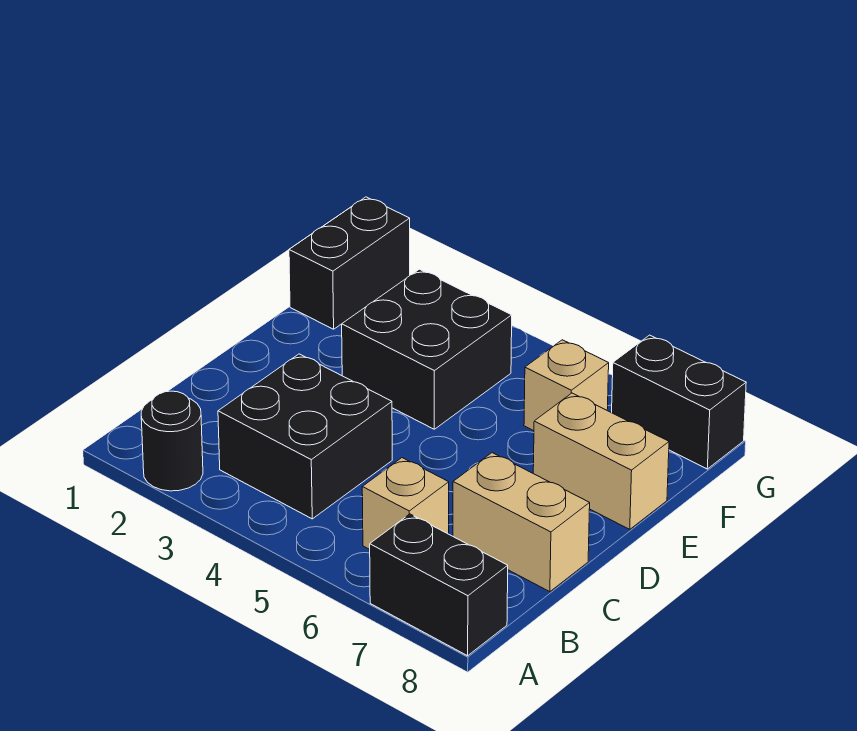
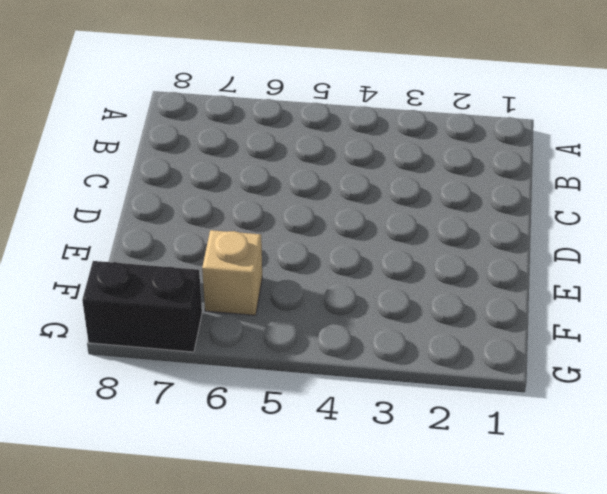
none -> black 1x1 round brick [141,391,203,491]
none -> black 1x2 brick [370,514,508,656]

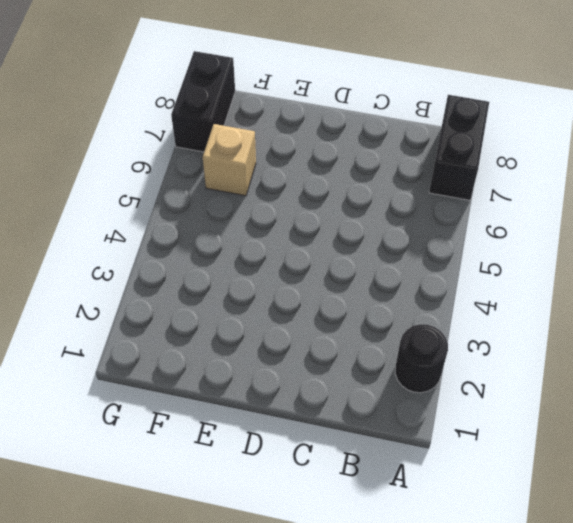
none -> black 2x2 brick [218,354,392,519]
none -> tan 1x1 brick [362,458,449,549]

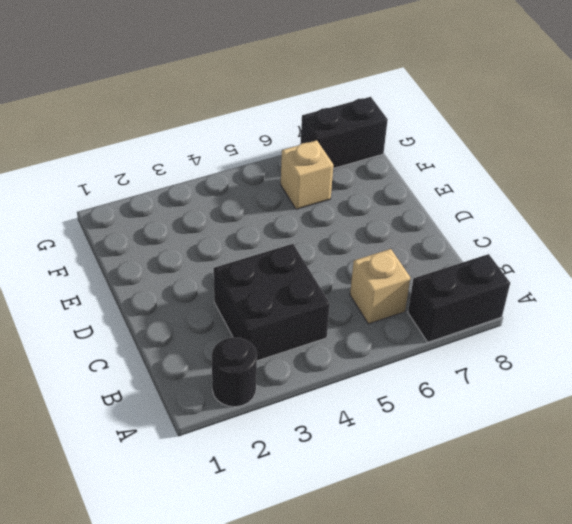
none -> tan 1x2 brick [453,453,590,592]
none -> black 2x2 brick [342,269,512,429]

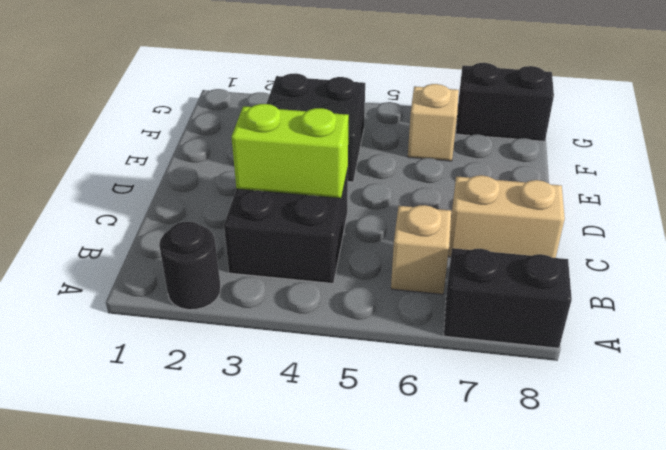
lime 1x2 brick [231,104,349,198] -> none
none -> tan 1x2 brick [533,393,669,529]
none -> black 1x2 brick [289,197,410,329]

